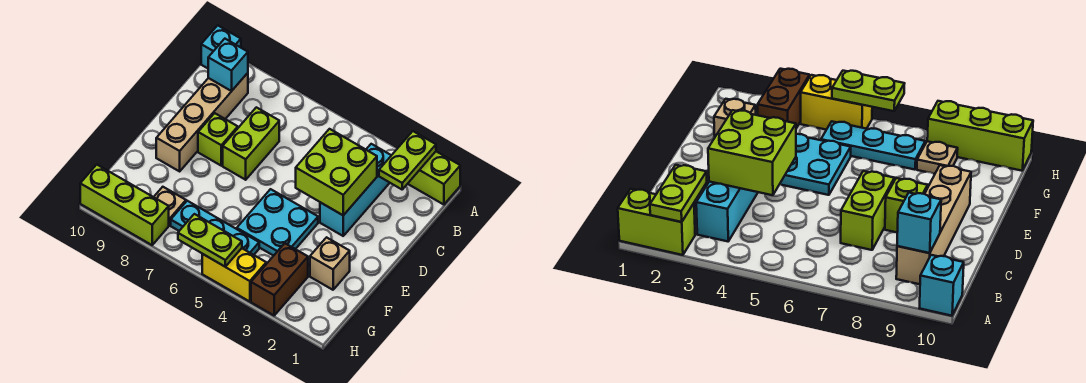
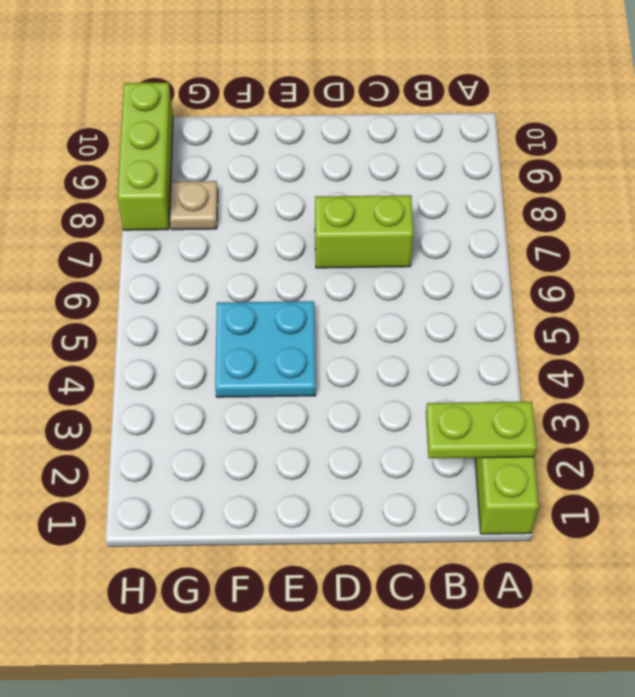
none -> cyan 1x1 brick [201,25,241,68]
none -> cyan 1x3 brick [320,144,391,236]
none -> tan 1x4 brick [156,73,248,171]

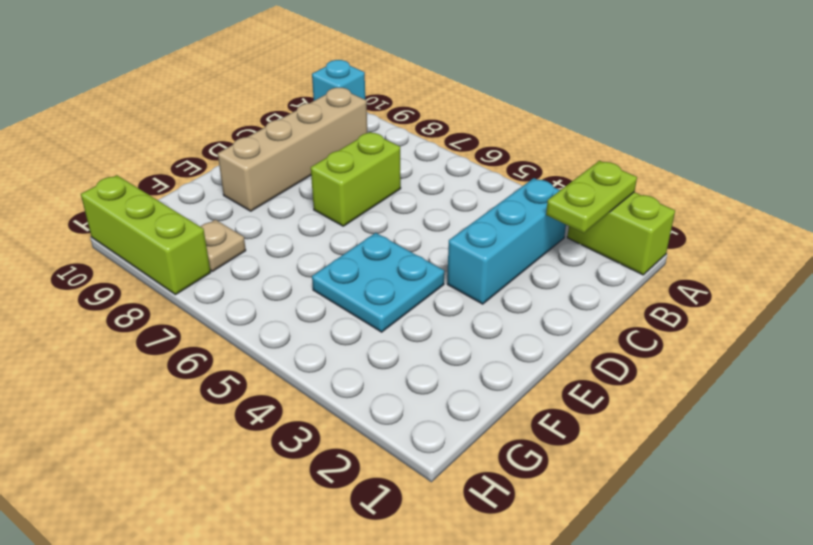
none -> lime 1x1 brick [198,113,238,165]
none -> tan 1x1 brick [310,237,350,290]
none -> brown 1x2 brick [251,243,308,315]

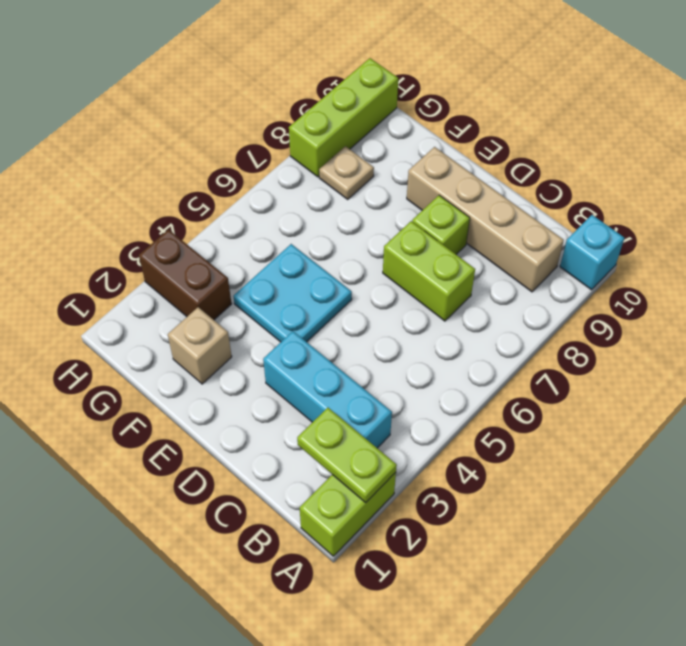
none -> cyan 1x3 plate [171,201,259,255]
none -> yellow 1x2 brick [202,248,266,302]
none -> cyan 1x1 brick [208,39,248,91]

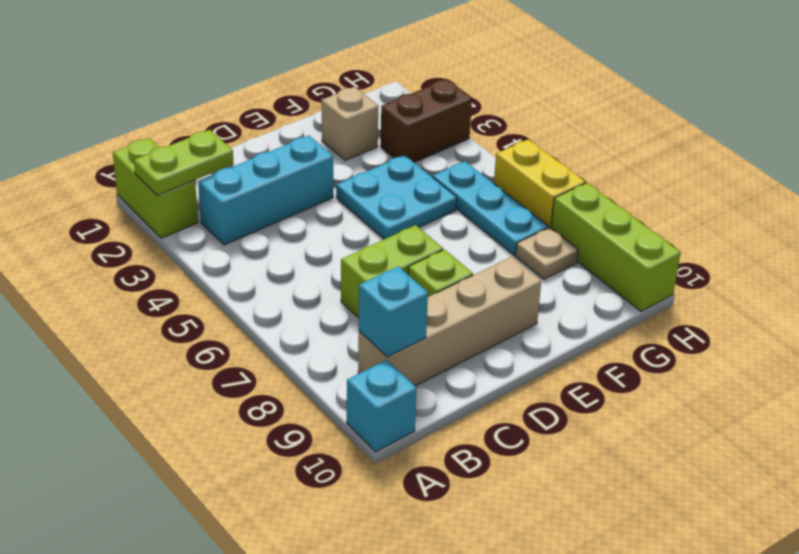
yellow 1x2 brick [494,139,585,228] -> yellow 1x2 brick moved to [202,248,266,302]
none -> lime 2x2 brick [296,129,377,215]
none -> lime 1x2 plate [178,214,242,267]

